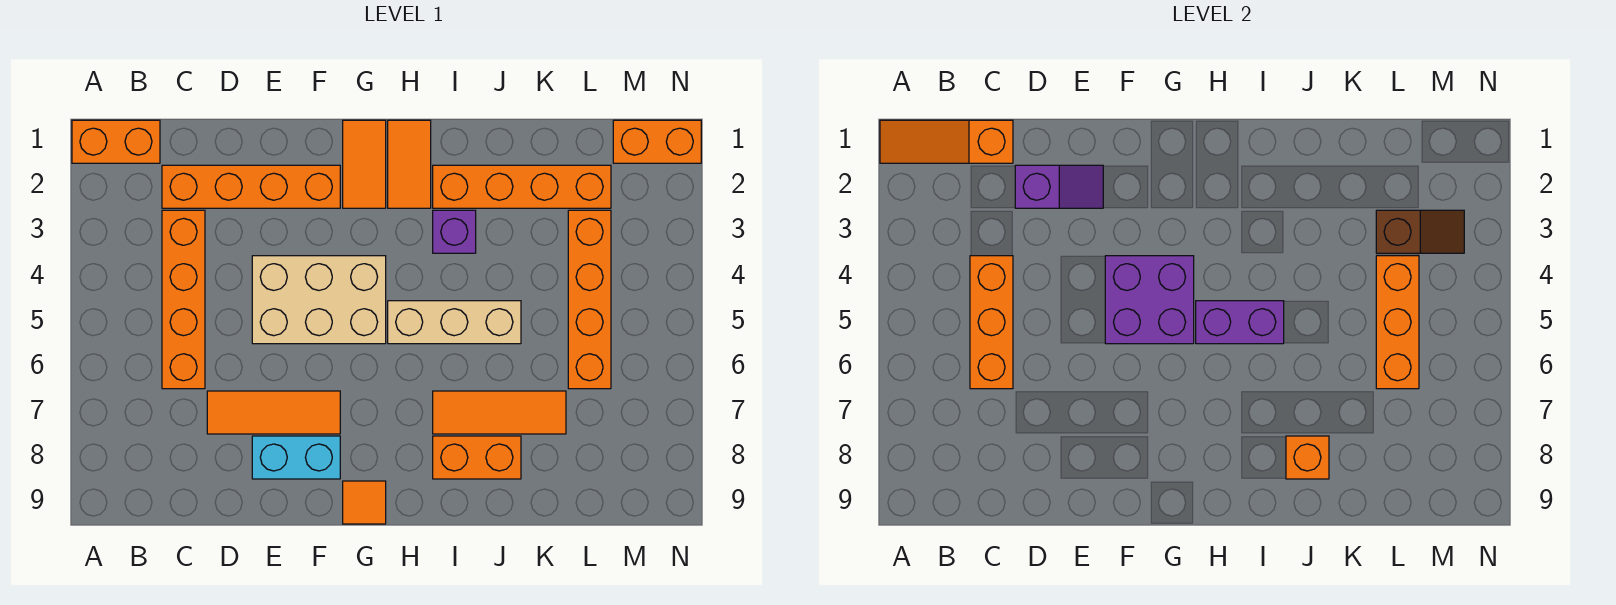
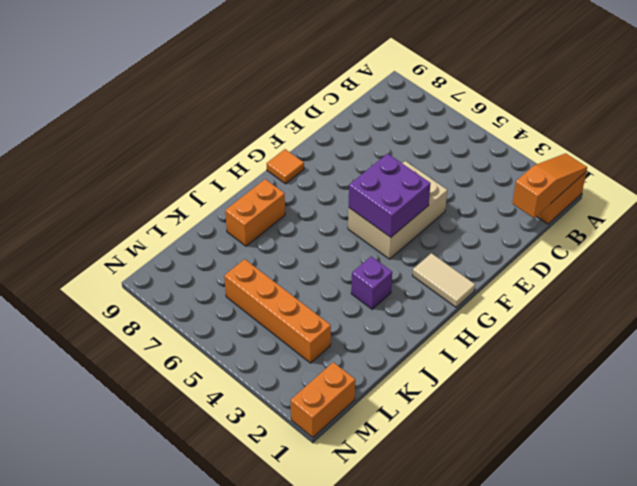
tan 1x2 tile [412,253,475,307] -> orange 1x2 tile [343,120,386,208]
none -> orange 1x4 brick [162,165,340,208]
none -> orange 1x4 brick [162,210,205,389]
none -> orange 1x3 tile [207,391,340,434]

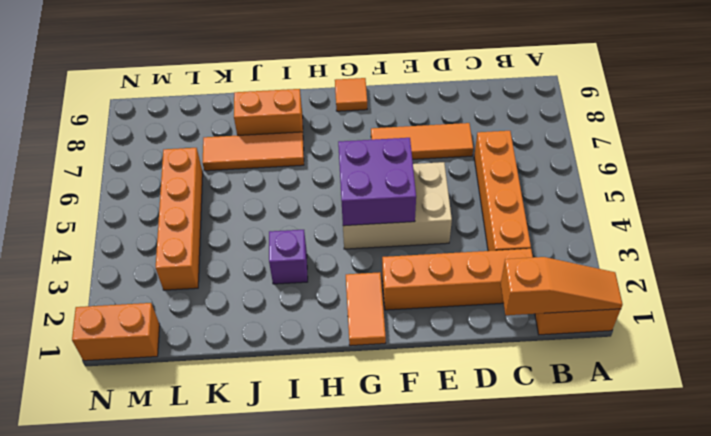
none -> cyan 1x2 brick [252,436,340,479]
none -> orange 1x2 tile [388,120,431,208]
none -> tan 1x3 brick [388,301,521,344]

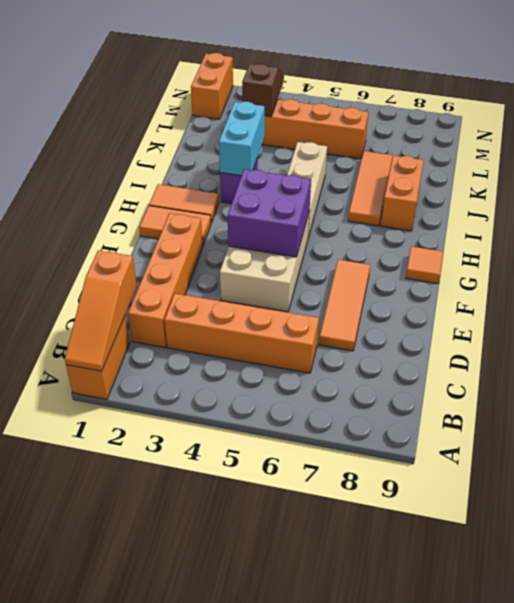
cyan 1x2 brick [219,102,265,176] -> cyan 1x2 brick moved to [252,436,340,479]
none -> orange 1x4 brick [433,165,611,208]
none -> orange 1x3 brick [970,256,1013,389]
none -> purple 1x2 slope [1015,165,1103,208]

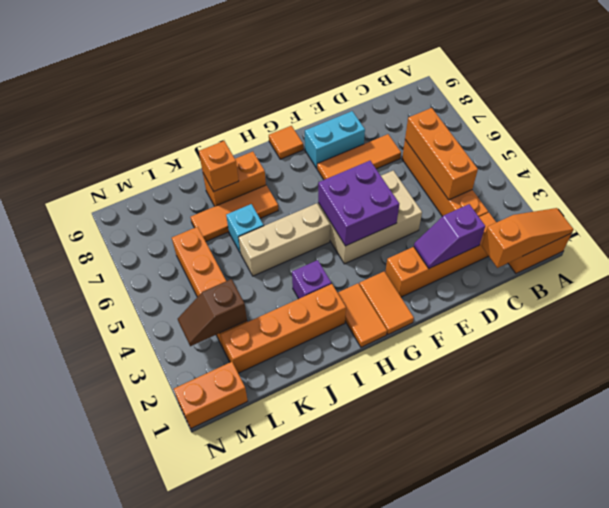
cyan 1x1 brick [226,204,264,253] -> none
none -> purple 1x2 brick [1196,301,1284,344]
none -> orange 1x3 brick [1376,256,1419,389]

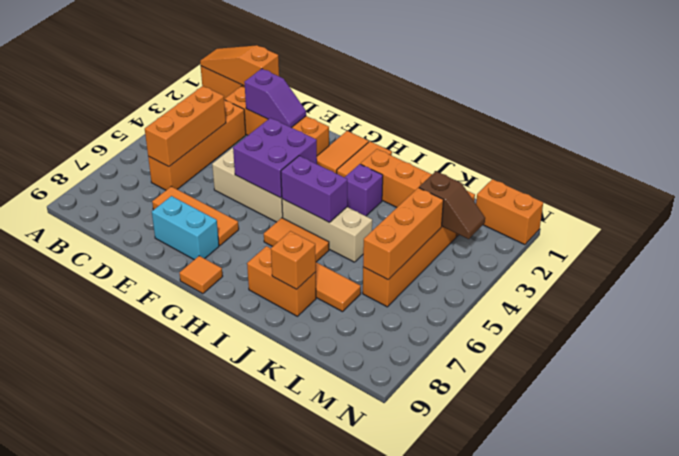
orange 1x2 tile [264,218,329,262] -> none

